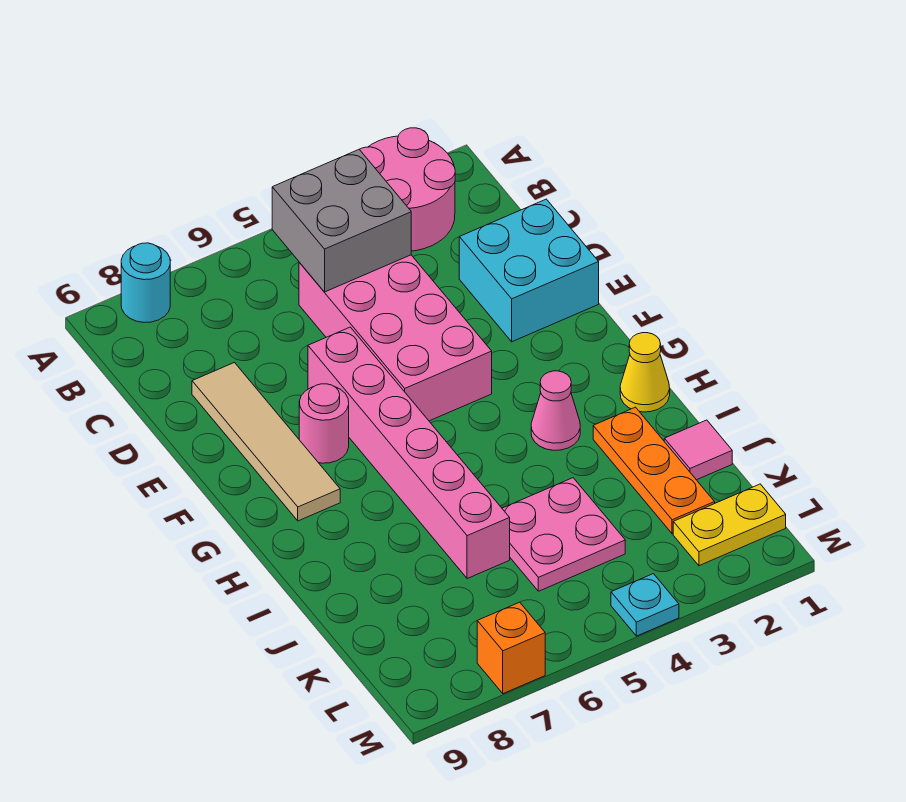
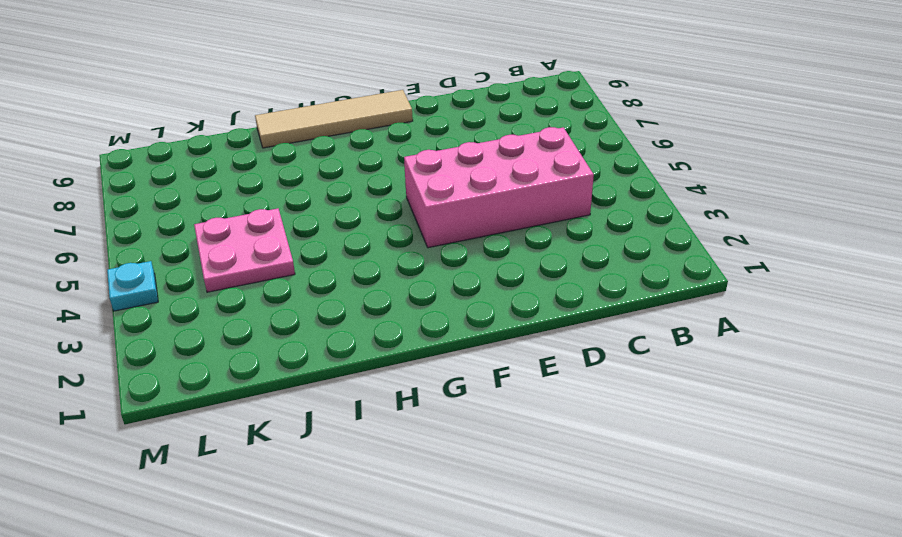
tan 1x4 tile [255,90,413,148] -> tan 1x4 tile moved to [192,363,340,521]
none -> pink 2x2 round brick [359,128,455,251]
none -> cyan 1x1 round brick [121,243,170,322]
none -> cyan 2x2 brick [459,199,599,342]

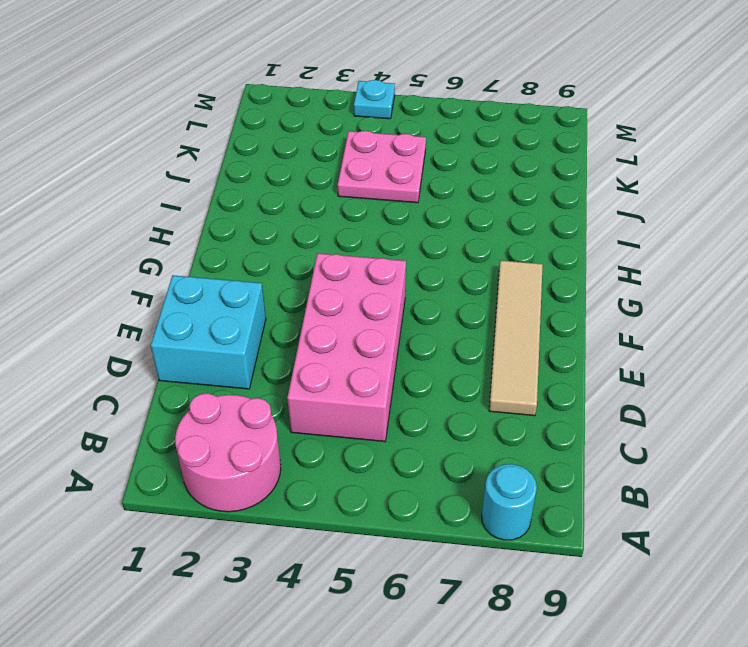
none -> pink 1x6 brick [308,327,510,579]
none -> pink 1x1 round brick [299,384,349,463]
none -> yellow 1x1 cone [620,333,670,412]

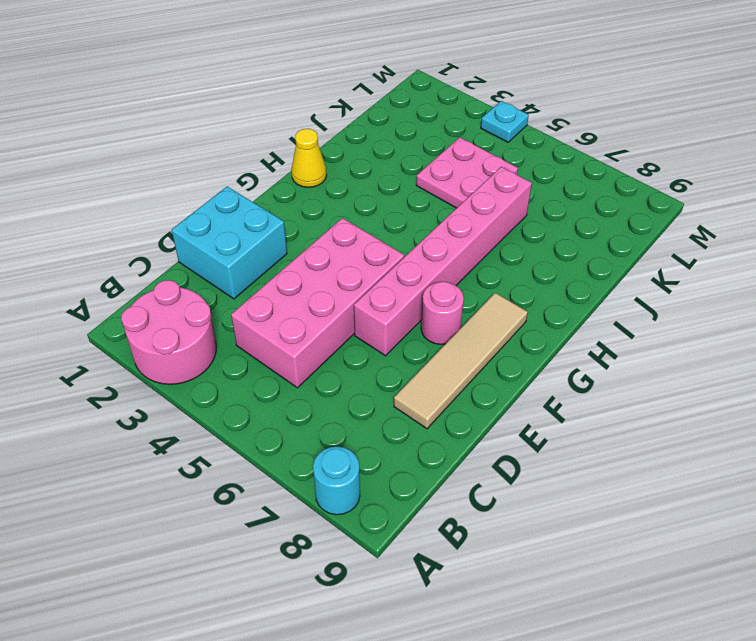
none -> pink 1x1 cone [531,371,580,450]
none -> orange 1x3 plate [593,407,715,534]
none -> pink 1x1 tile [664,420,732,480]

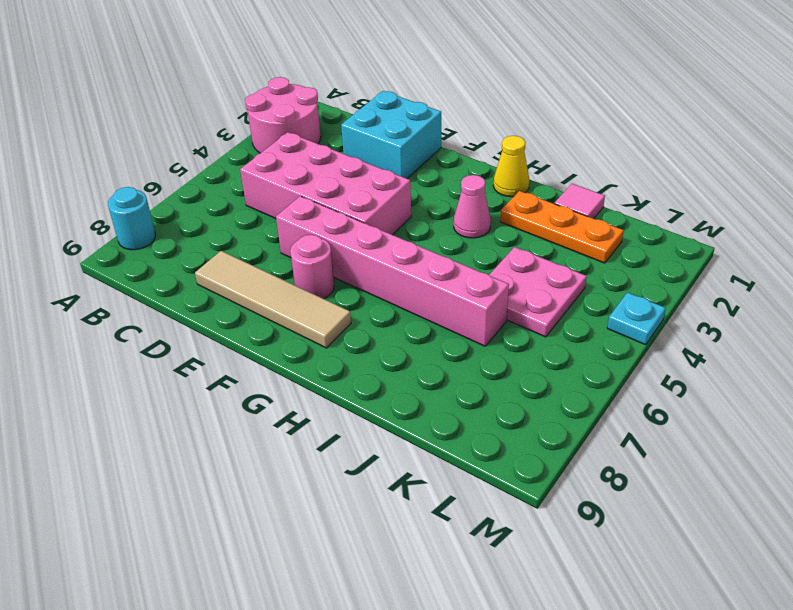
none -> yellow 1x2 plate [673,484,786,566]
none -> orange 1x1 brick [477,602,545,694]
none -> grey 2x2 brick [272,150,411,292]

